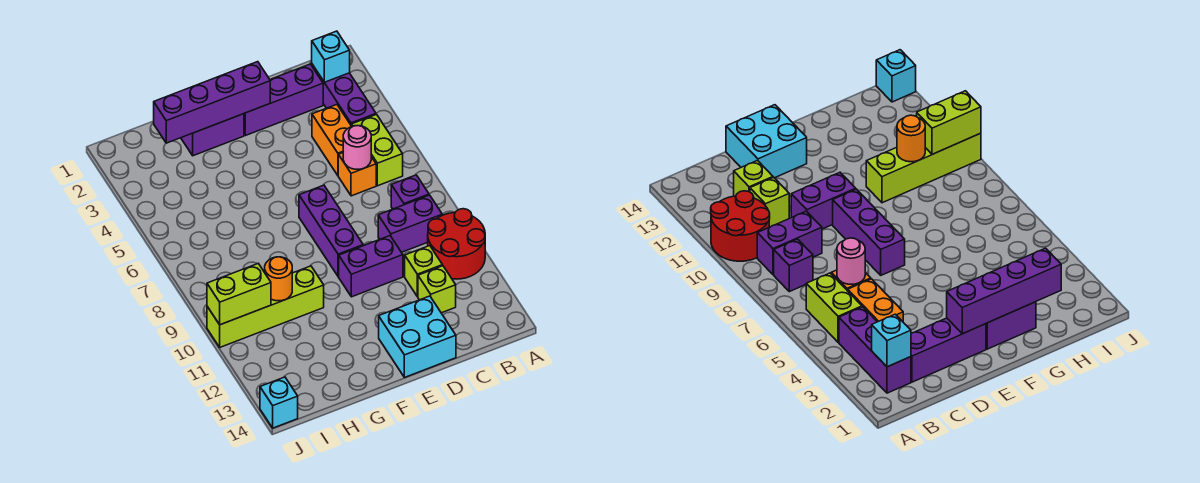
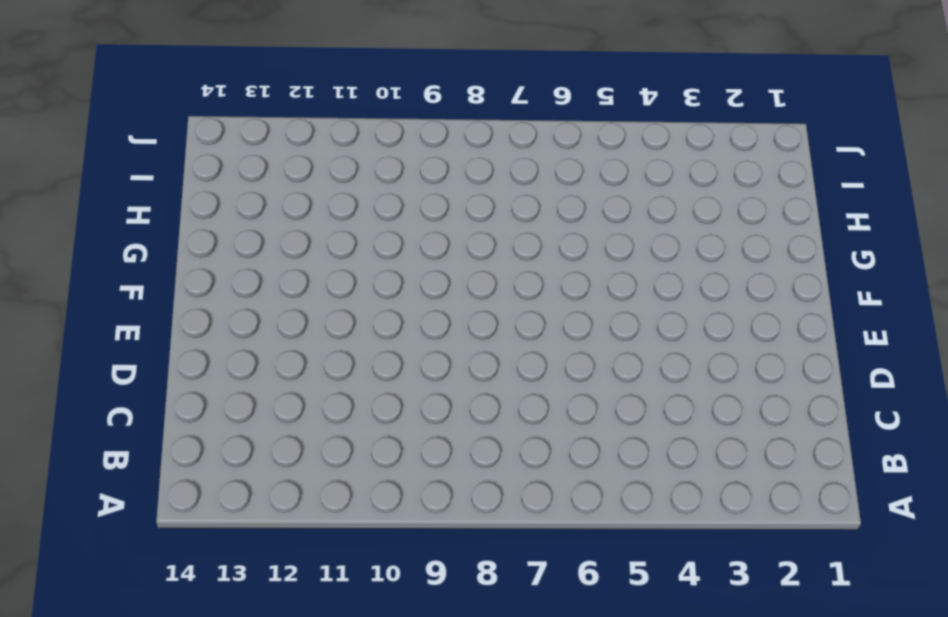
none -> red 2x2 round brick [428,209,485,279]
none -> purple 1x3 brick [312,64,376,126]
none -> lime 1x2 brick [352,115,403,186]

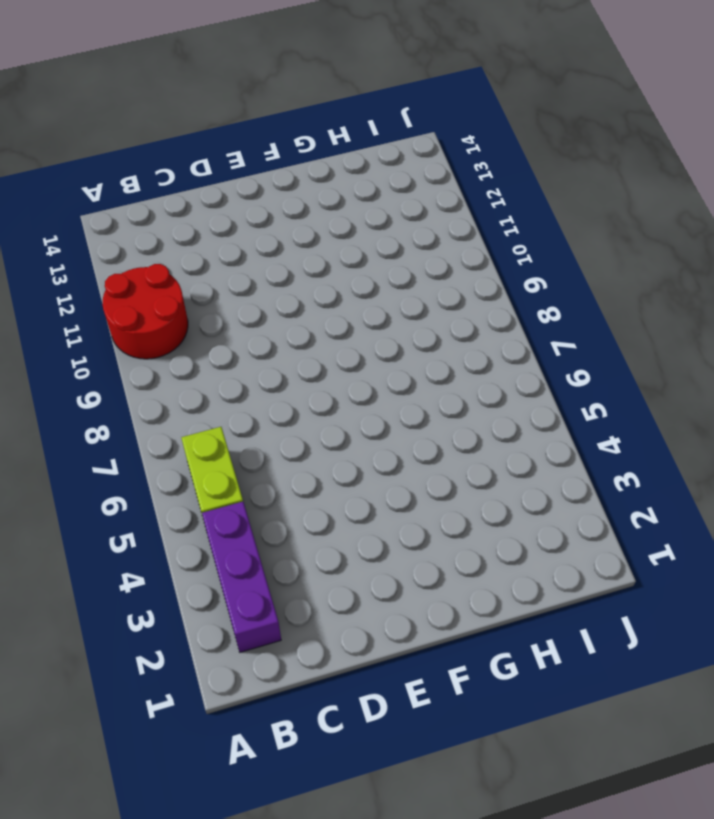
none -> purple 1x1 brick [391,175,429,209]
none -> purple 1x2 brick [378,195,442,252]
none -> purple 1x3 brick [244,64,323,136]

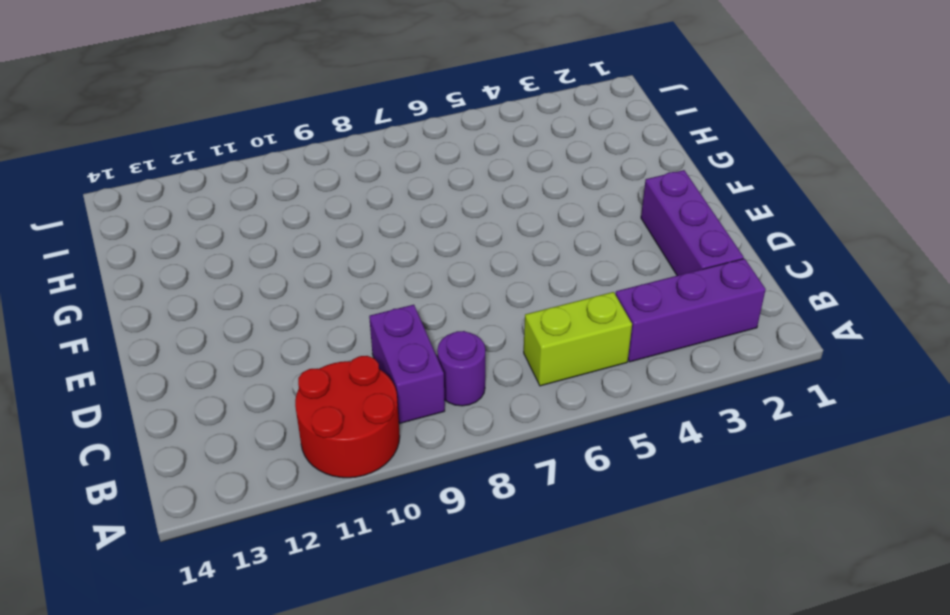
purple 1x1 round brick [437,331,485,406] -> purple 1x1 brick [391,175,429,209]
none -> orange 1x2 brick [312,105,351,175]
none -> orange 1x1 brick [338,153,376,196]
none -> lime 1x1 brick [405,246,442,297]

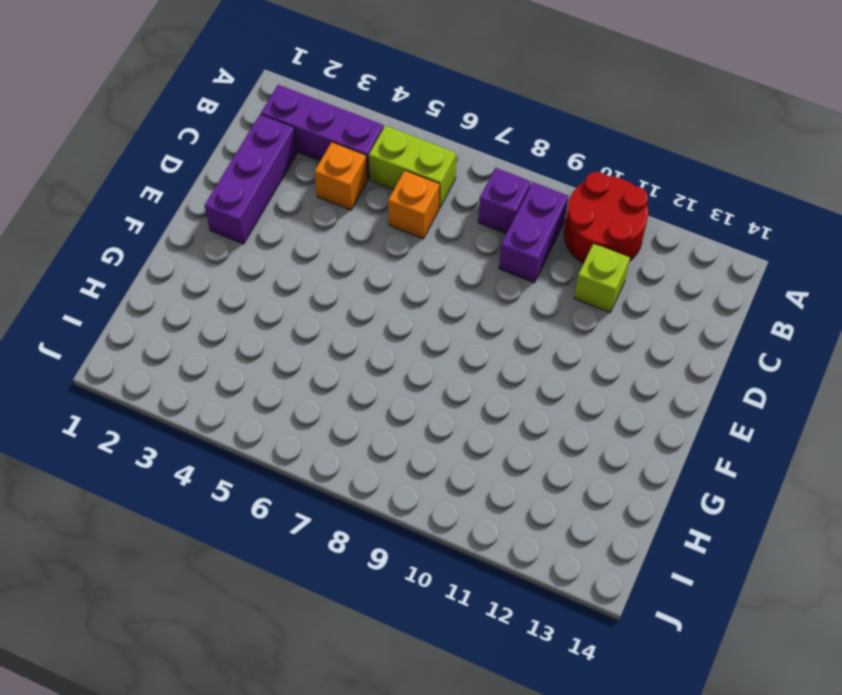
orange 1x1 brick [315,142,368,210] -> orange 1x2 brick [312,105,351,175]
none -> lime 1x1 brick [418,266,456,313]
none -> purple 1x2 brick [339,236,403,297]
none -> cyan 2x2 brick [379,296,456,378]

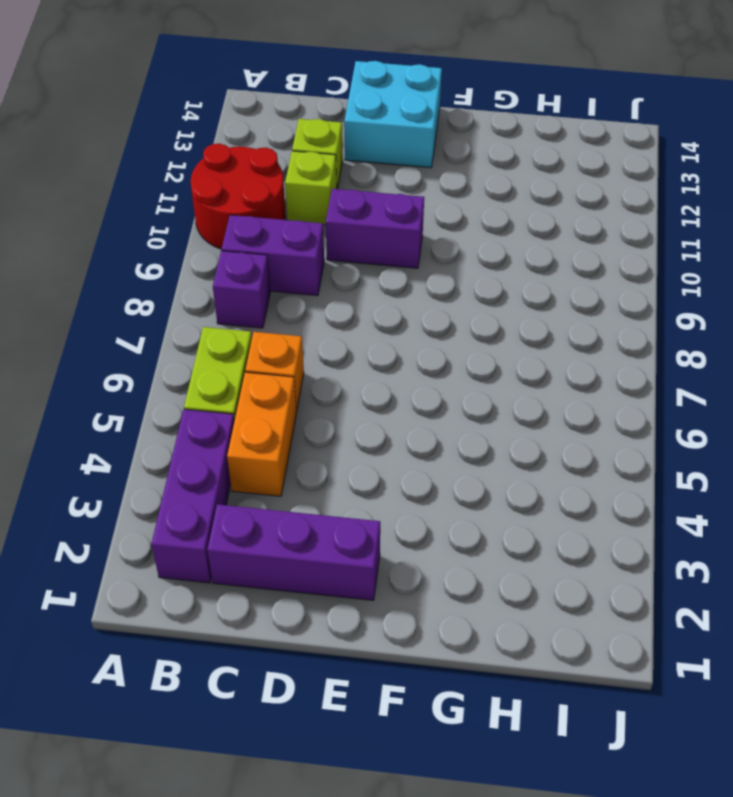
none -> purple 1x3 brick [299,185,363,277]
none -> purple 1x2 brick [181,114,244,156]
none -> lime 1x4 brick [207,266,324,347]

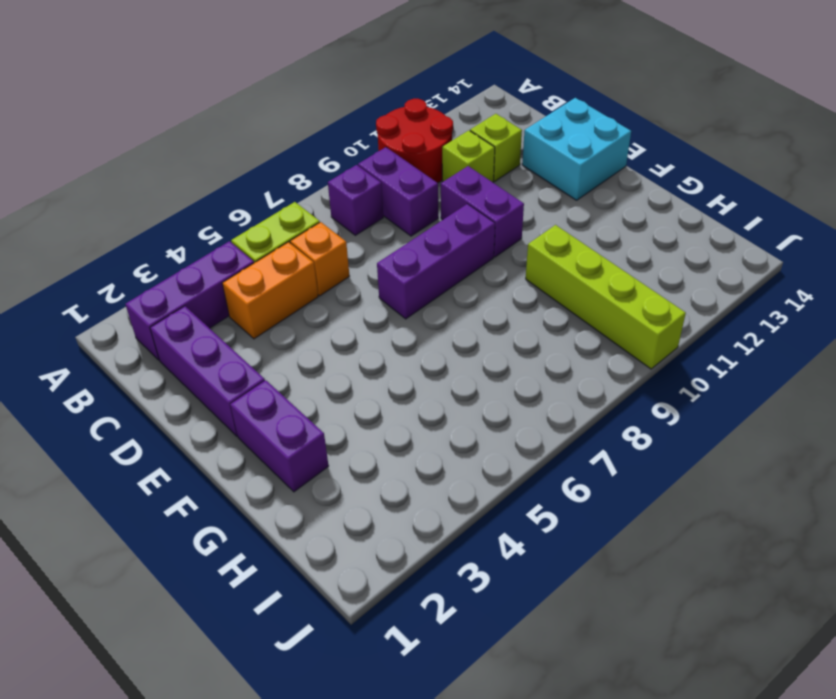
none -> cyan 1x1 brick [260,377,298,428]
none -> cyan 1x1 brick [312,31,350,82]
none -> pink 1x1 round brick [343,126,371,169]

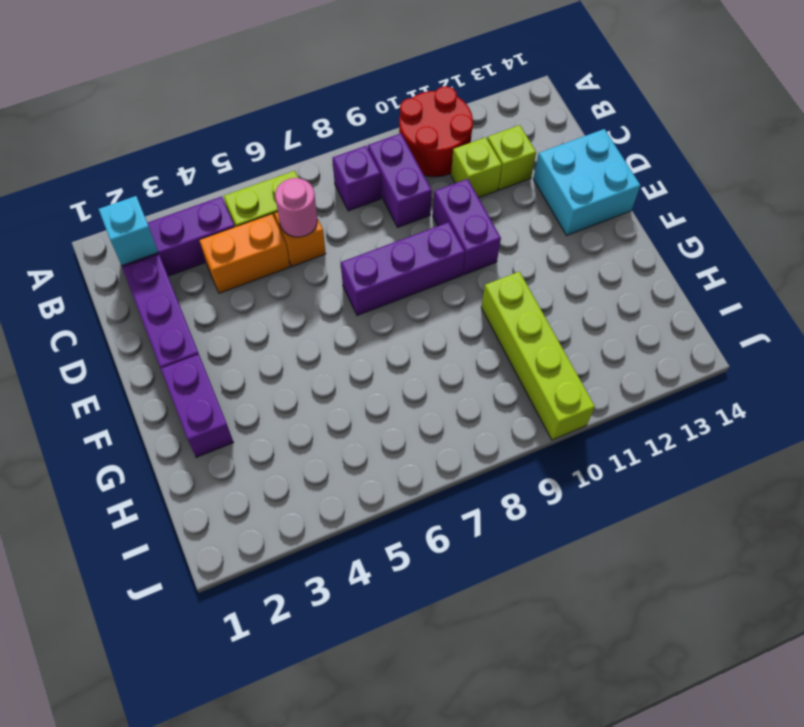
none -> cyan 1x1 brick [260,377,298,428]
none -> purple 1x4 brick [154,62,270,143]
none -> orange 1x1 round brick [265,257,292,301]

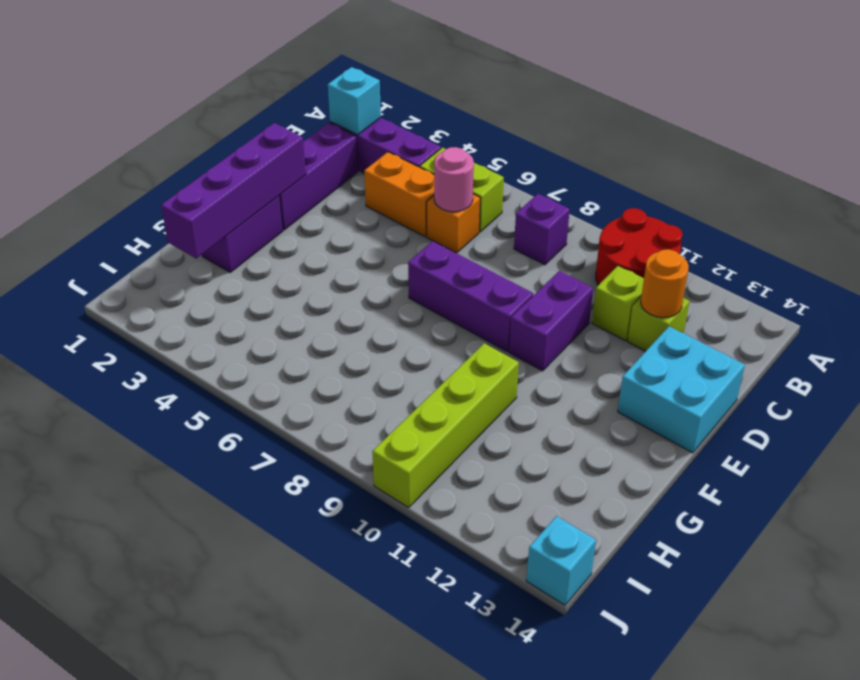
orange 1x1 round brick [641,249,689,318] -> orange 1x1 round brick moved to [265,257,292,301]
none -> purple 1x2 brick [378,195,442,252]
none -> lime 1x2 brick [207,264,271,325]

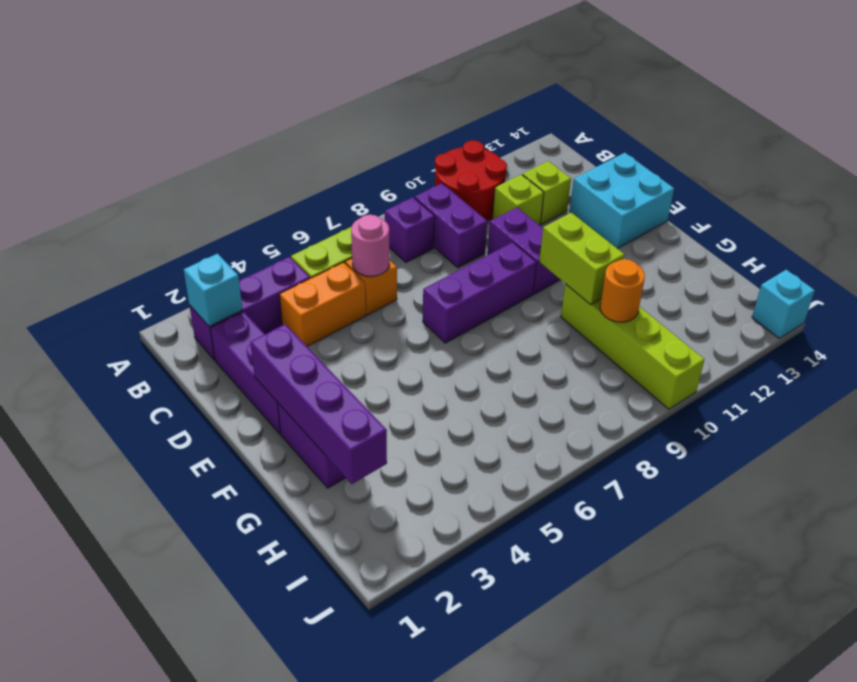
lime 1x2 brick [539,213,624,305] -> lime 1x2 brick moved to [207,264,271,325]

